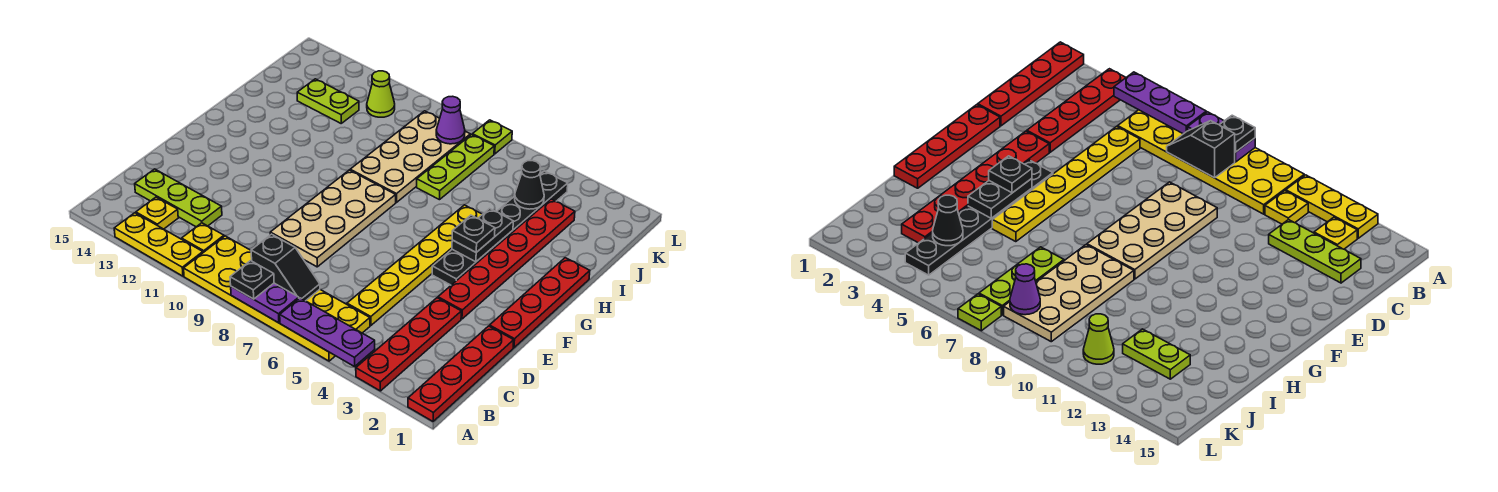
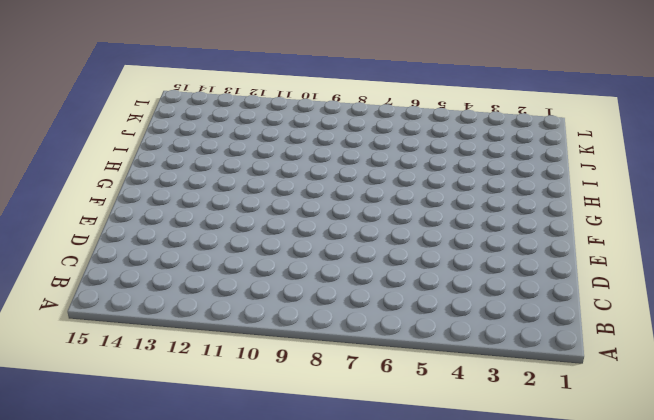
none -> red 1x4 plate [408,326,514,421]
none -> red 1x4 plate [356,298,461,391]
none -> yellow 2x6 plate [184,236,370,361]

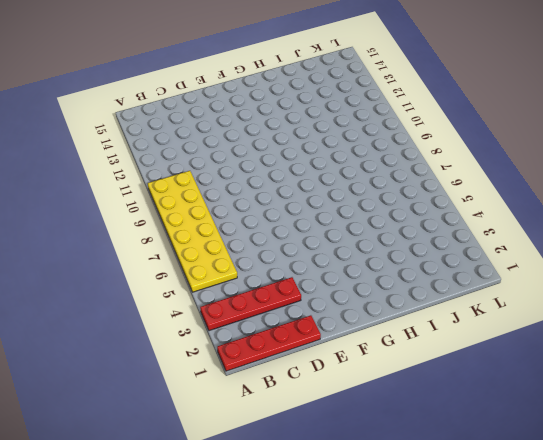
none -> yellow 1x3 plate [114,213,203,276]
none -> yellow 1x1 plate [182,223,224,253]
none -> yellow 1x1 plate [136,197,178,229]

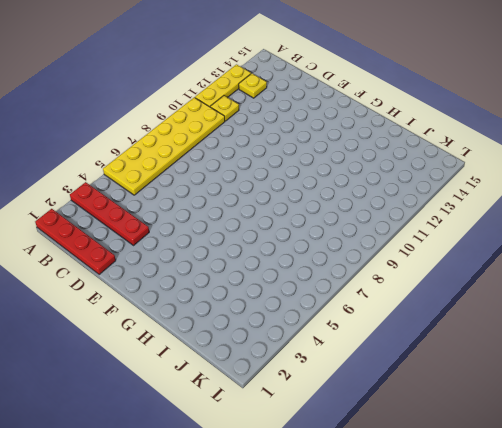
none -> yellow 1x6 plate [347,205,482,326]
none -> lime 1x3 plate [135,169,222,227]
none -> tan 2x4 plate [270,170,396,267]

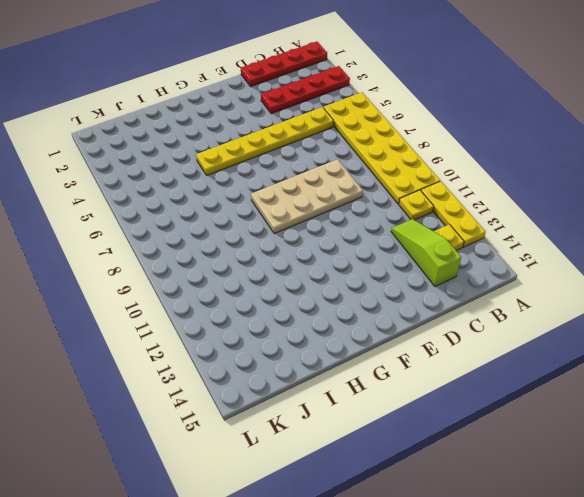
lime 1x3 slope [391,219,461,286] -> lime 1x3 plate [135,169,222,227]
none -> red 1x4 plate [490,258,590,348]
none -> red 1x6 plate [438,199,575,319]
none -> black 1x6 plate [432,171,568,285]

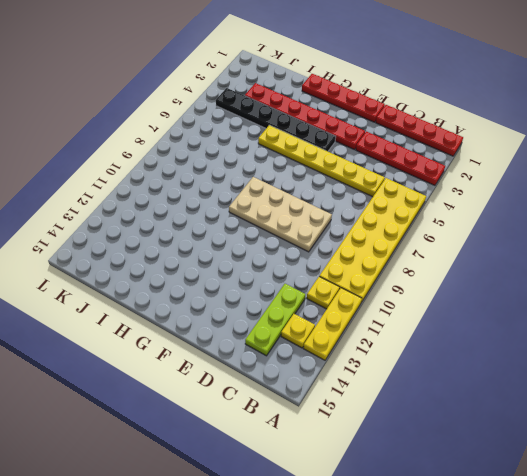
none -> tan 2x4 plate [350,111,470,202]
none -> lime 1x3 plate [417,135,494,200]
none -> lime 1x2 plate [297,79,359,123]

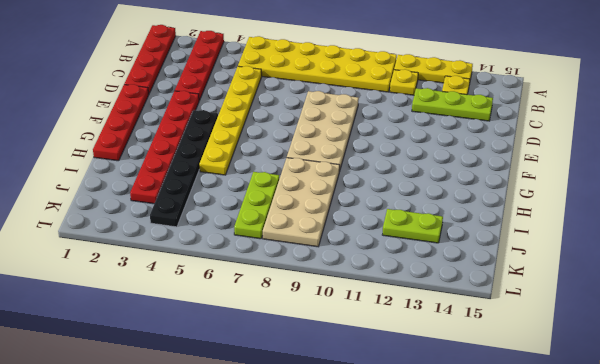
none -> lime 1x1 cone [367,71,395,117]
none -> lime 1x1 plate [472,120,512,154]
none -> purple 1x3 plate [280,298,375,367]

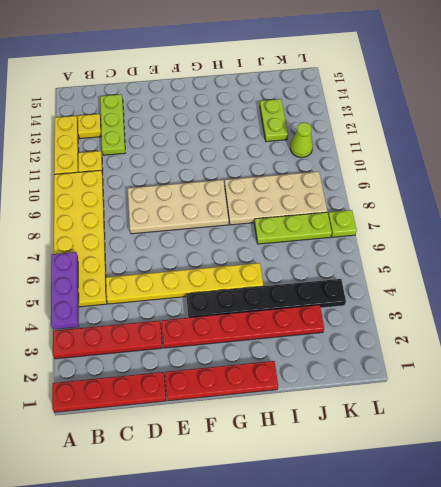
none -> purple 1x2 plate [231,283,299,323]
none -> black 1x2 slope [251,234,320,301]
none -> black 1x2 plate [452,209,513,262]

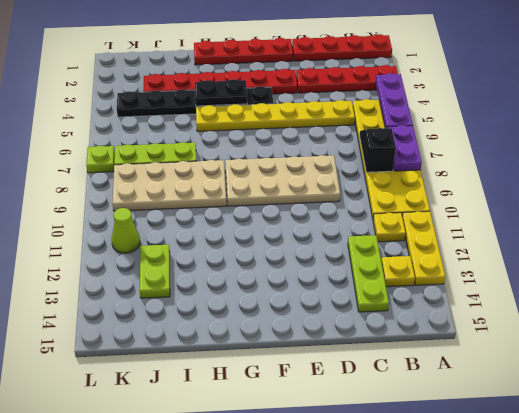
none -> black 1x1 cone [515,160,544,209]
none -> purple 1x1 cone [436,96,465,144]
none -> black 1x1 plate [230,261,274,299]

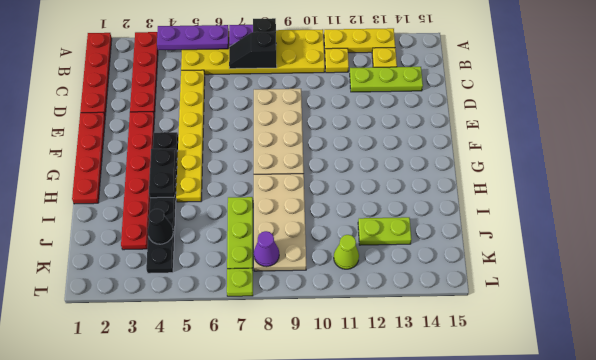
none -> black 1x1 plate [452,215,495,252]

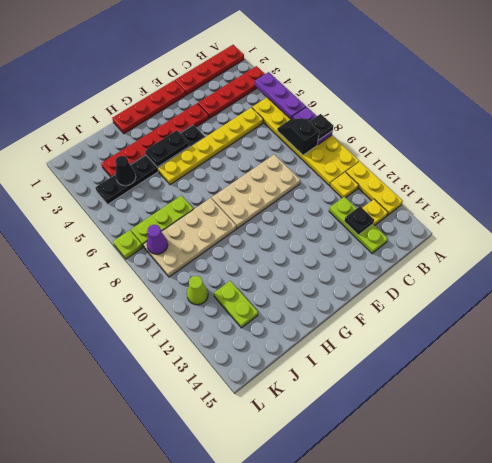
black 1x1 plate [344,206,374,235] -> black 1x1 plate moved to [452,215,495,252]

